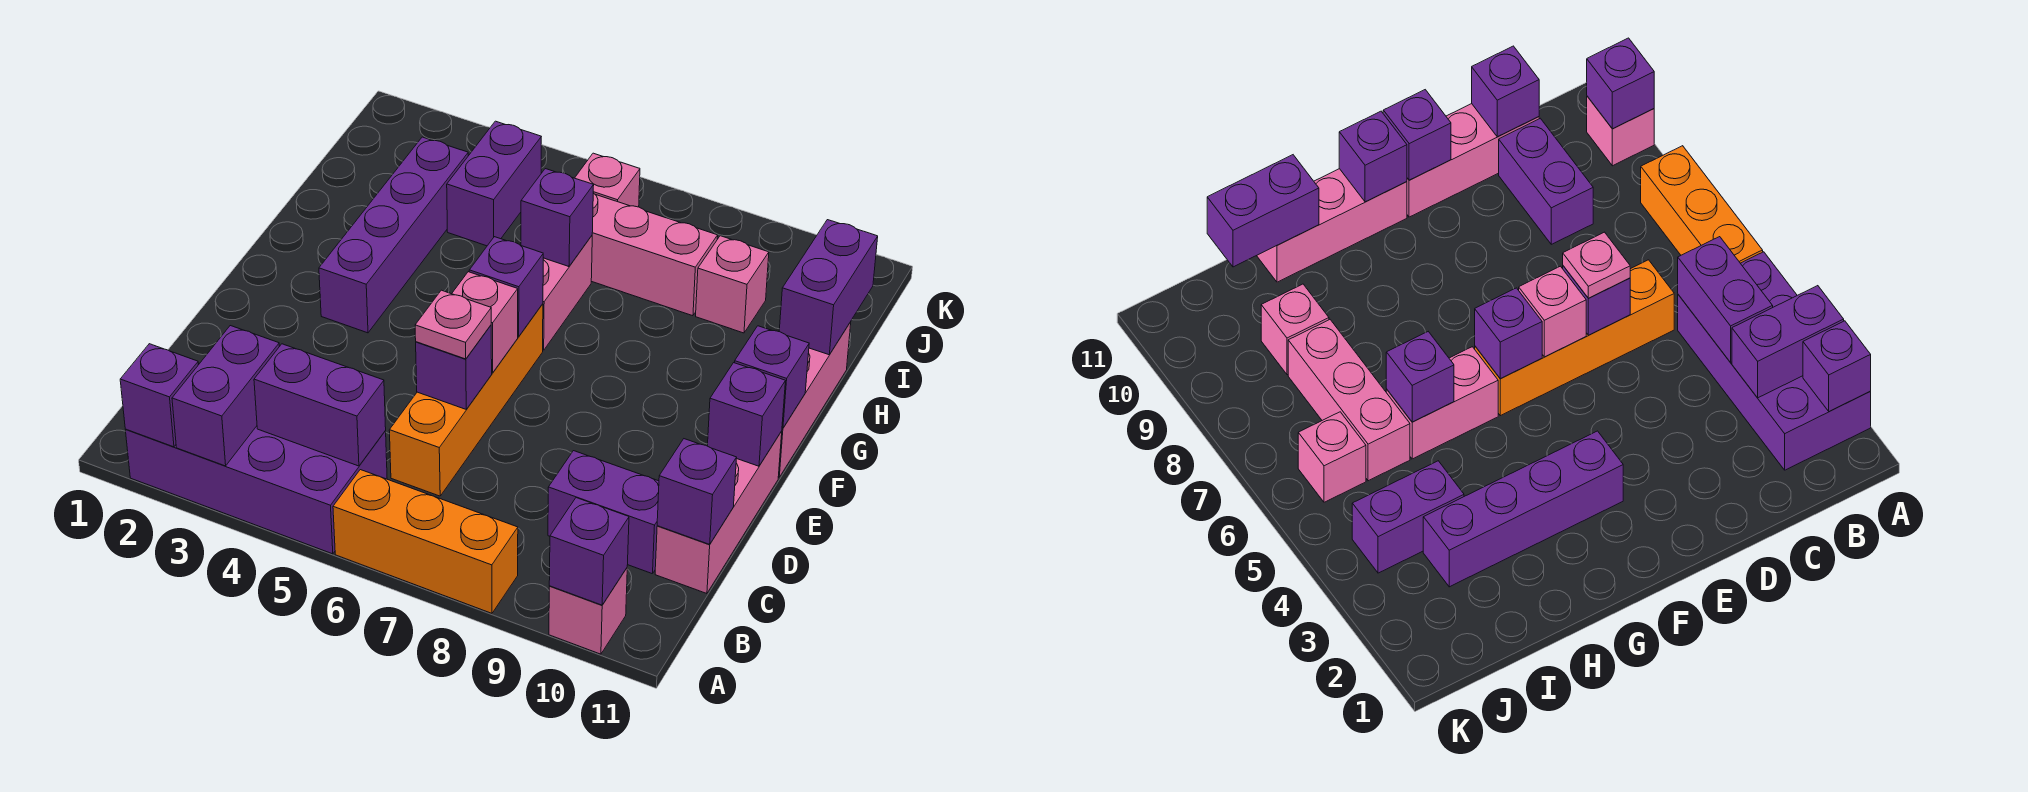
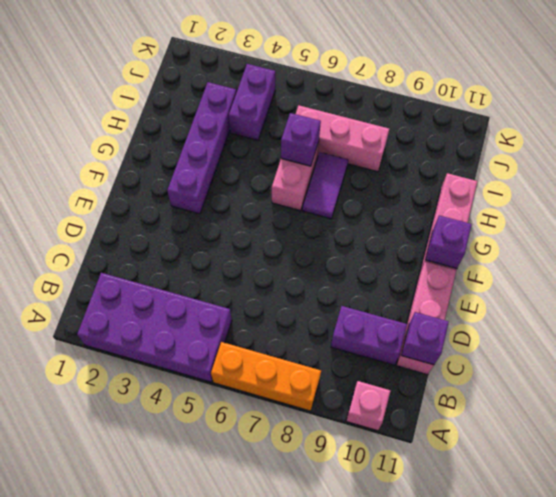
purple 1x2 tile [302,153,348,219] -> none
none -> orange 1x4 brick [389,304,543,496]
none -> pink 1x1 brick [696,236,769,333]
none -> pink 1x1 brick [575,153,640,207]

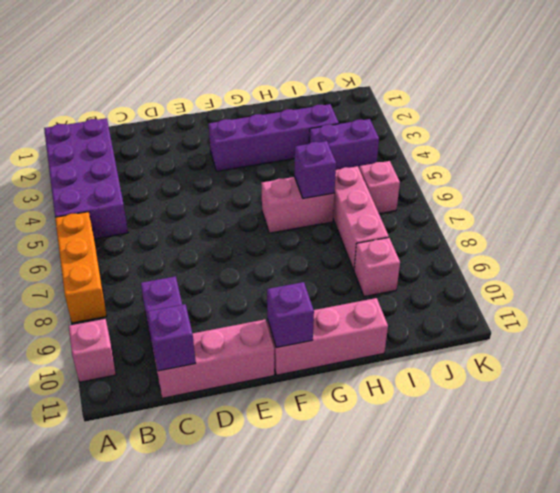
none -> orange 1x4 brick [389,304,543,496]
none -> purple 1x1 brick [120,344,198,447]
none -> purple 1x2 brick [172,326,279,466]

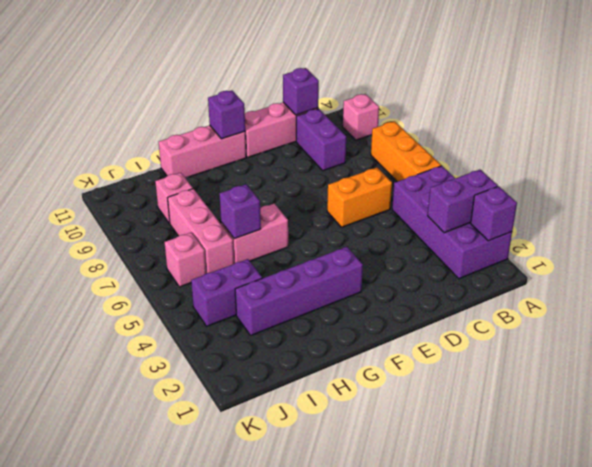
orange 1x2 brick [327,168,392,227] -> orange 1x4 brick [389,304,543,496]
none -> purple 1x1 brick [549,498,629,605]
none -> purple 1x2 brick [254,344,386,466]
none -> purple 1x1 brick [416,325,492,409]

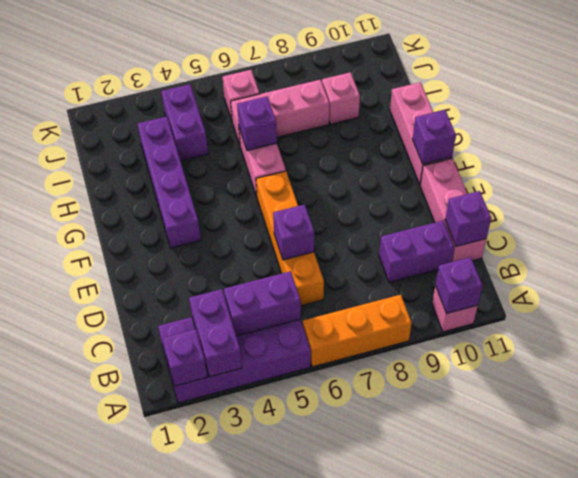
none -> pink 1x1 brick [452,272,518,373]
none -> purple 1x1 brick [707,363,785,466]
none -> purple 1x1 brick [469,237,543,337]

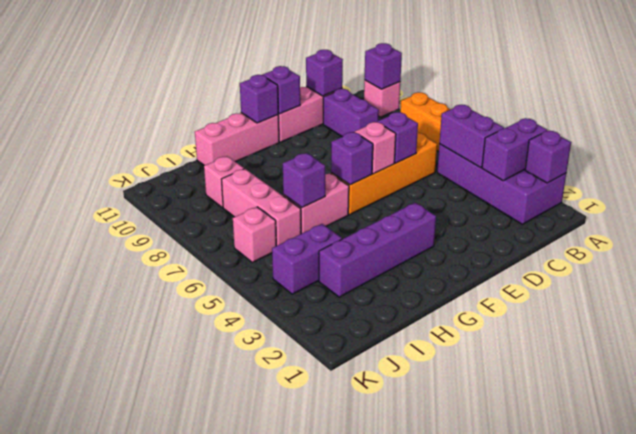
none -> purple 1x2 brick [779,220,878,355]
none -> pink 1x1 plate [415,290,491,359]

